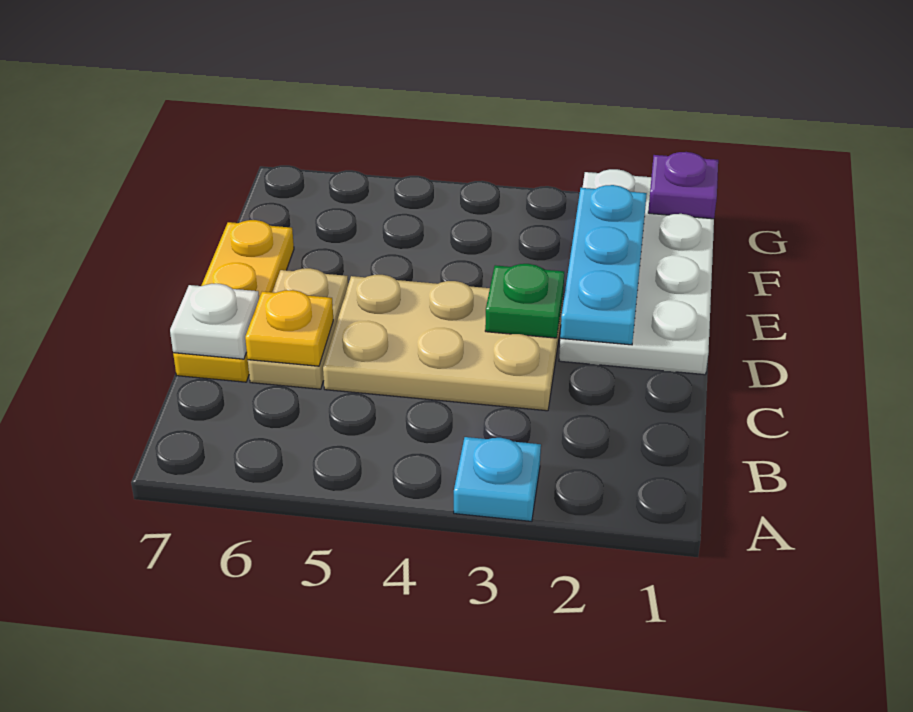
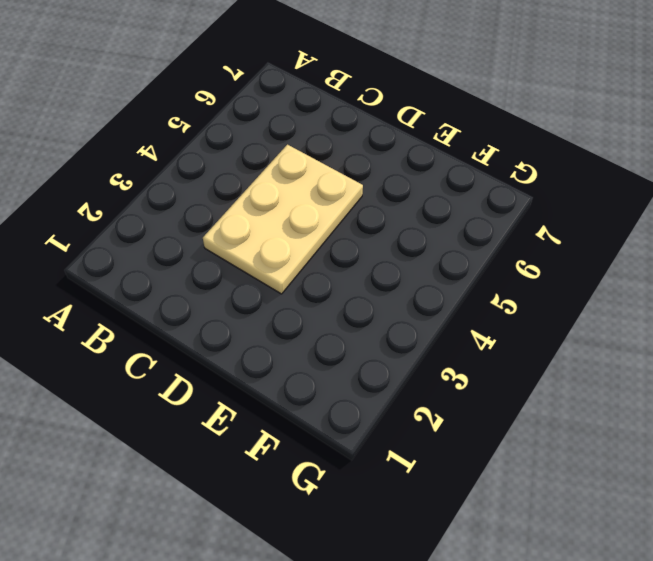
none -> cyan 1x1 plate [454,437,541,521]
none -> tan 1x2 plate [248,268,348,389]

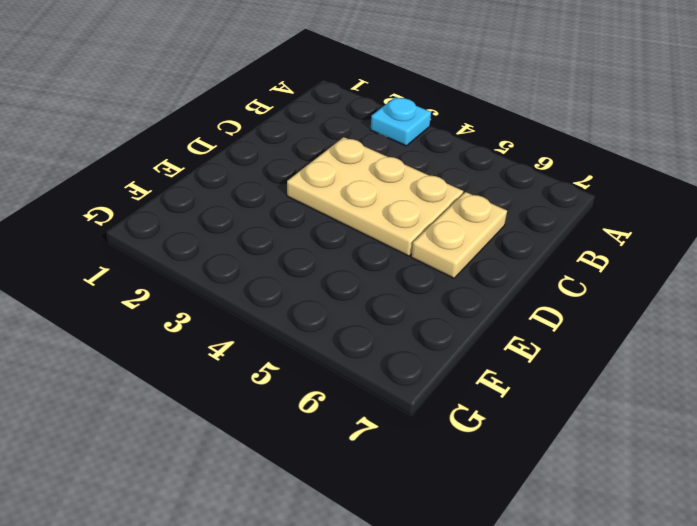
none -> yellow 1x3 plate [173,220,294,382]
none -> white 2x4 plate [559,169,714,375]

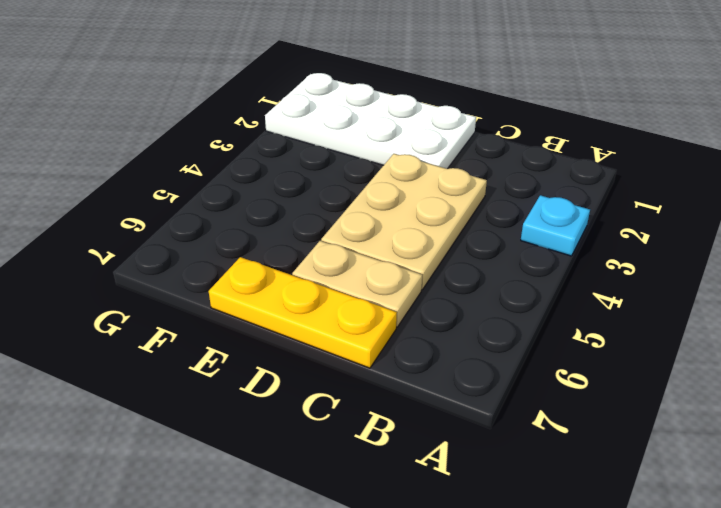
none -> yellow 1x1 plate [245,290,333,366]
none -> white 1x1 plate [170,284,259,359]

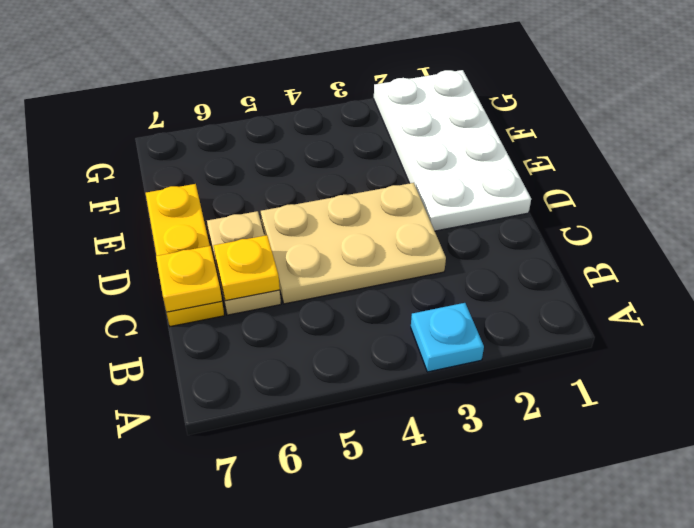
yellow 1x1 plate [156,246,222,312] -> white 1x1 plate [170,284,259,359]
none -> cyan 1x3 plate [560,185,647,345]
none -> green 1x1 plate [485,264,564,338]

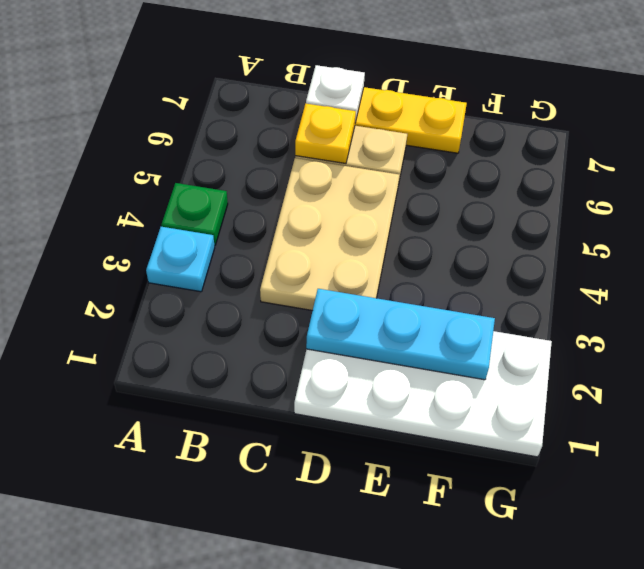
green 1x1 plate [161,183,228,246] -> green 1x1 plate moved to [485,264,564,338]
none -> purple 1x1 plate [648,152,718,219]

